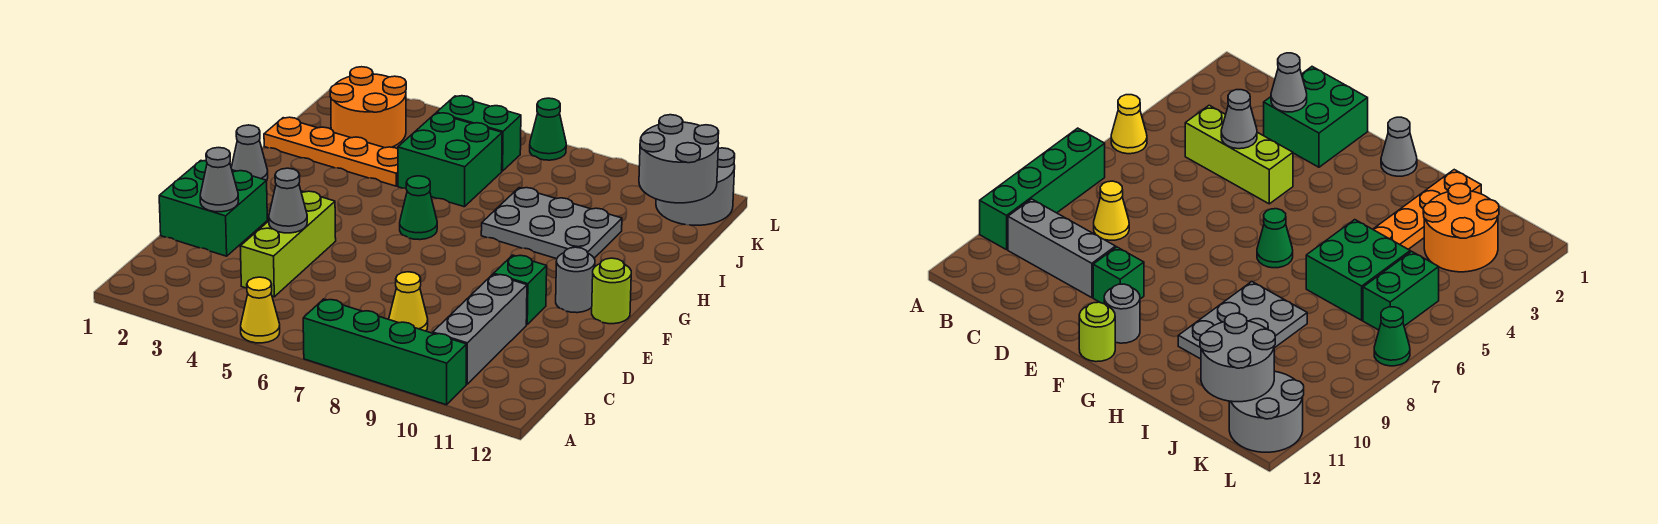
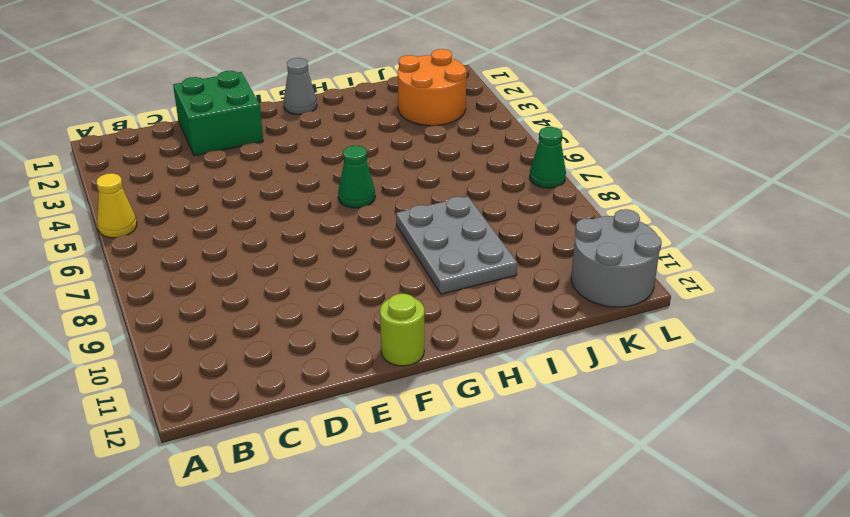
none -> green 1x4 brick [303,299,467,405]
none -> grey 1x3 brick [433,274,527,384]
none -> lime 1x3 brick [240,191,336,297]

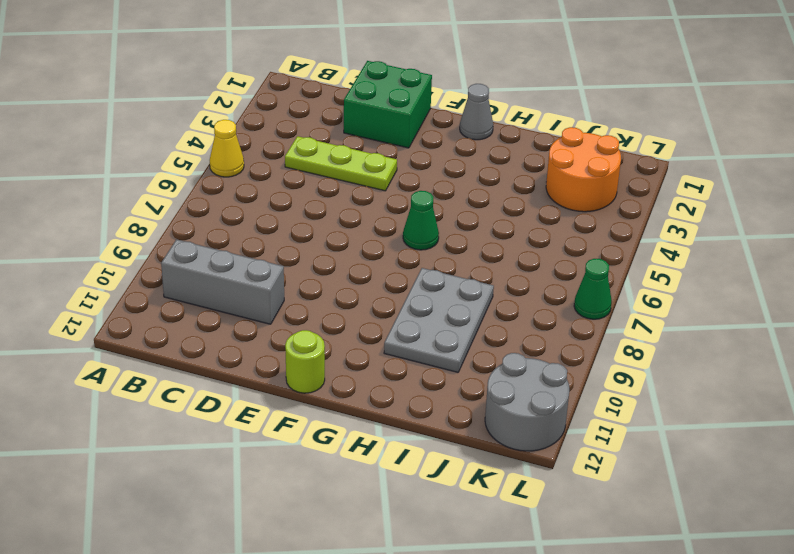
lime 1x3 plate [285,136,397,191] -> lime 1x3 brick [240,191,336,297]
none -> green 1x4 brick [303,299,467,405]
none -> yellow 1x1 cone [389,272,428,331]
none -> green 1x1 brick [494,255,547,325]

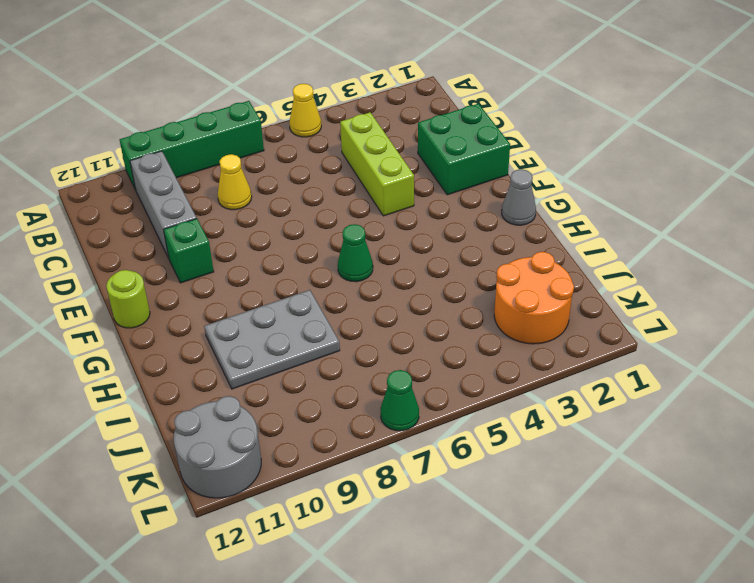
none -> grey 1x1 round brick [556,247,595,313]
none -> orange 1x4 plate [264,117,398,186]
none -> green 2x2 brick [398,113,502,207]

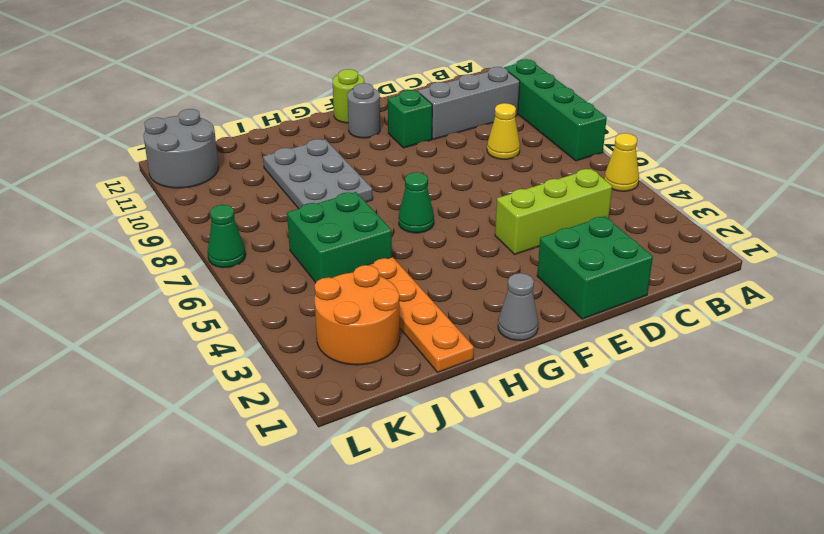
none -> green 1x2 brick [437,96,521,171]
none -> grey 1x1 cone [200,148,239,212]
none -> grey 1x1 cone [269,168,307,233]

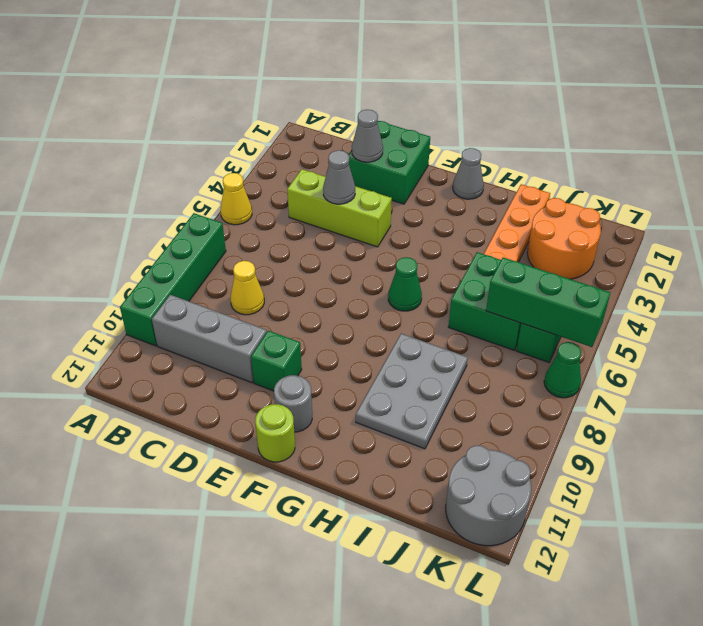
green 1x3 brick [486,258,610,347] -> none
none -> grey 2x2 round brick [639,115,719,203]

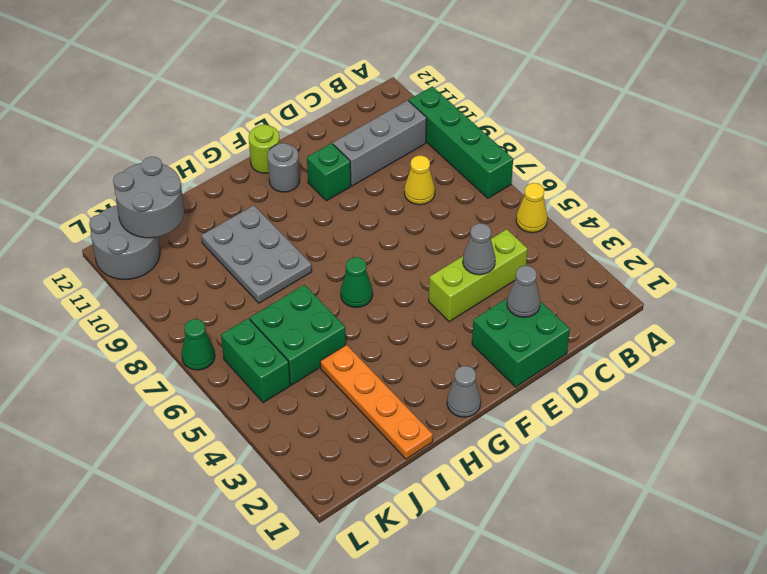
none -> orange 2x2 round brick [330,67,406,148]

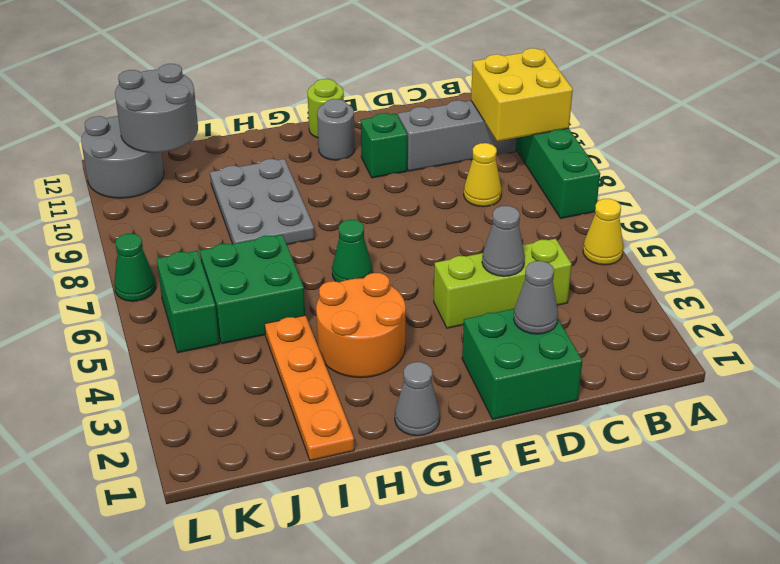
yellow 2x2 brick [471,48,573,141] -> none
orange 2x2 round brick [316,273,406,378] -> orange 2x2 round brick moved to [330,67,406,148]

